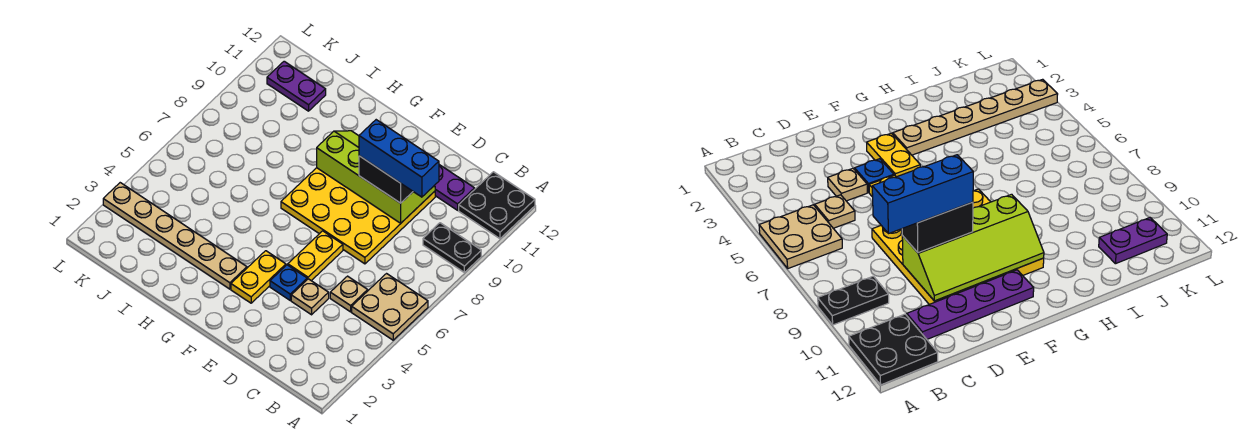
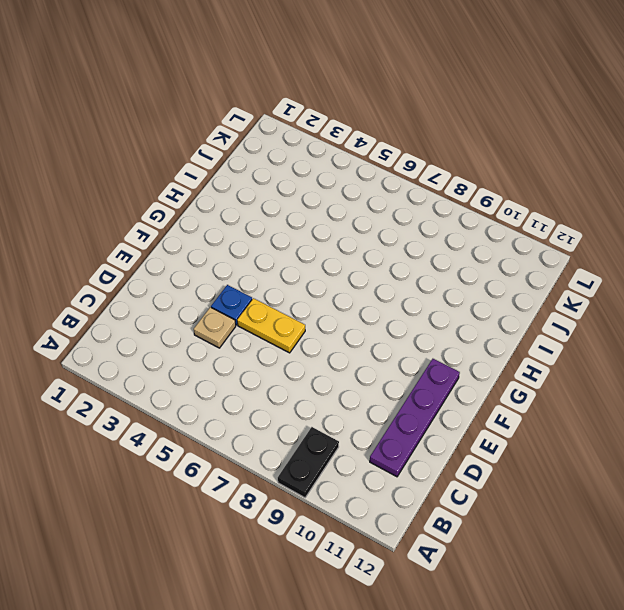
none -> tan 2x2 plate [352,274,428,340]
none -> black 2x2 plate [459,172,535,239]
none -> tan 1x1 plate [330,276,368,312]

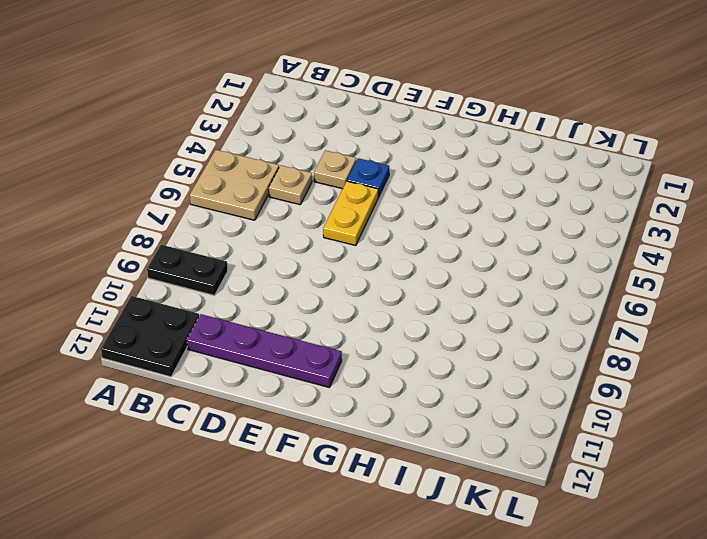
none -> yellow 4x4 plate [281,168,435,264]
none -> yellow 1x2 plate [231,251,286,303]
none -> tan 1x6 plate [103,183,247,289]

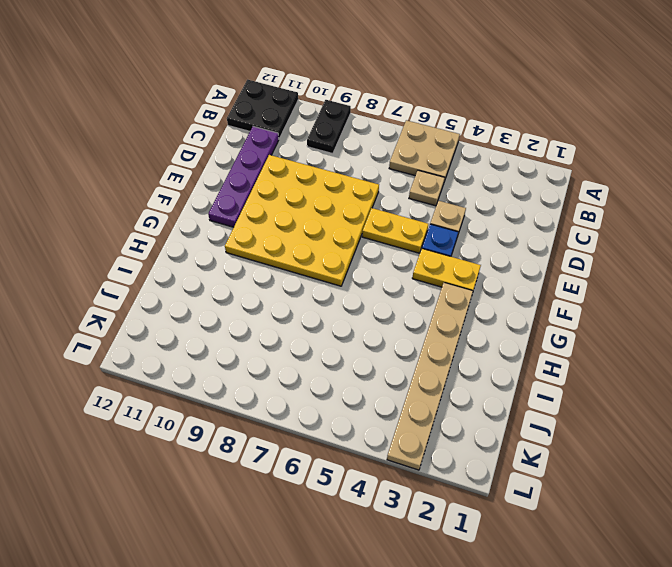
none -> purple 1x2 plate [267,61,326,111]
none -> lime 2x4 slope [317,131,435,223]
none -> black 1x2 brick [359,156,413,203]

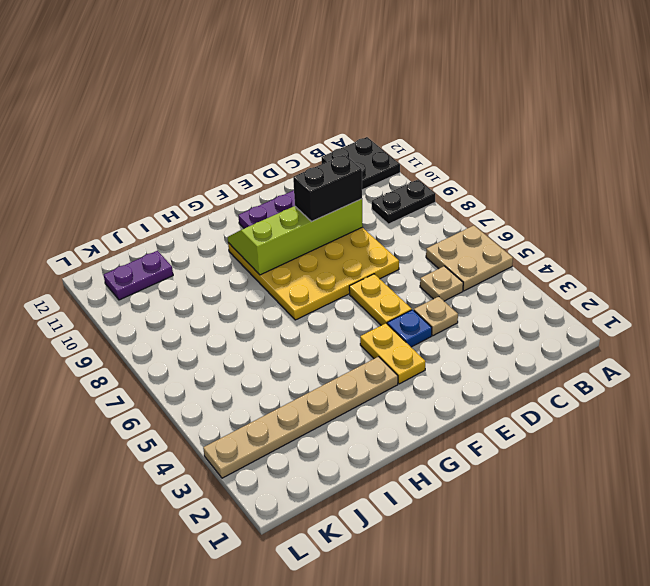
none -> blue 1x3 brick [359,120,439,197]

